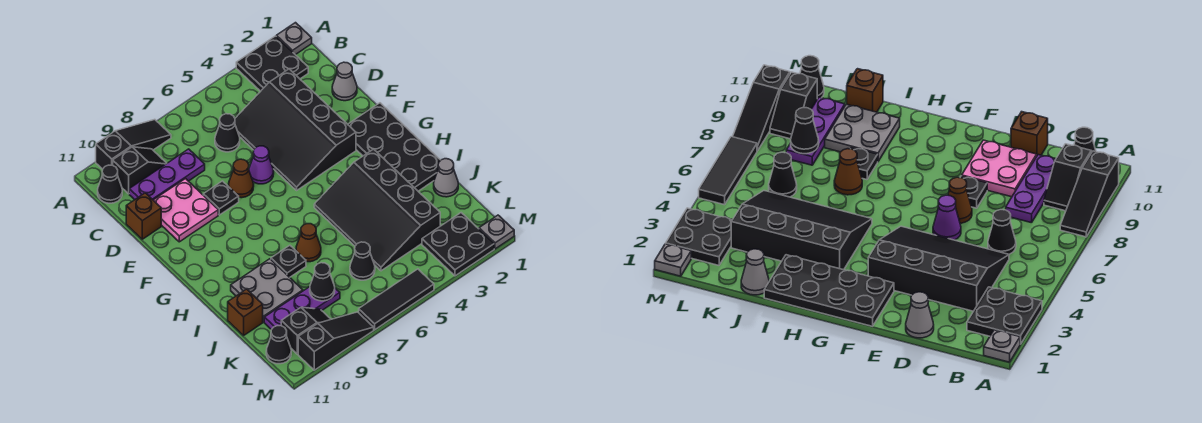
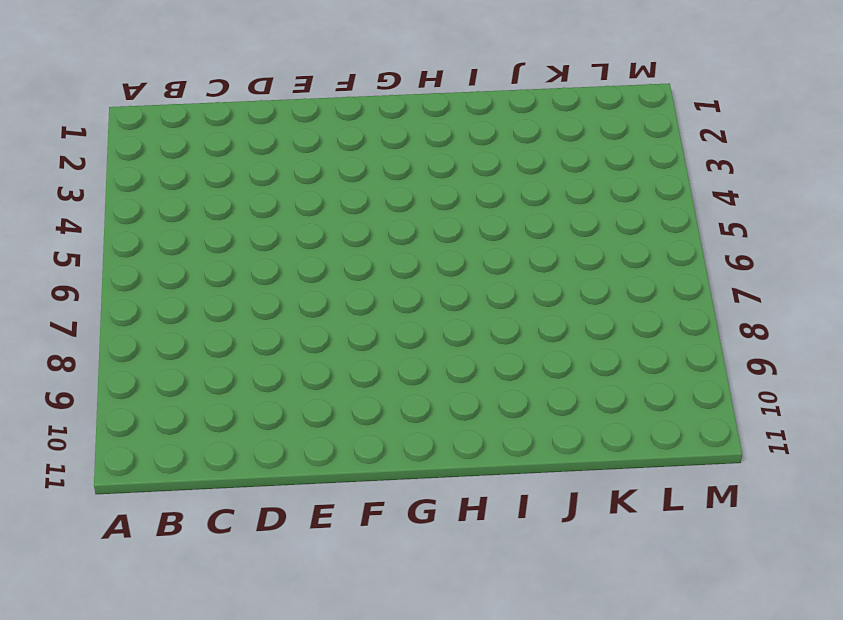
none -> grey 1x1 plate [276,23,312,55]
none -> black 2x2 plate [236,36,308,91]
none -> black 1x3 slope [96,120,171,169]
none -> black 1x2 slope [113,147,167,194]

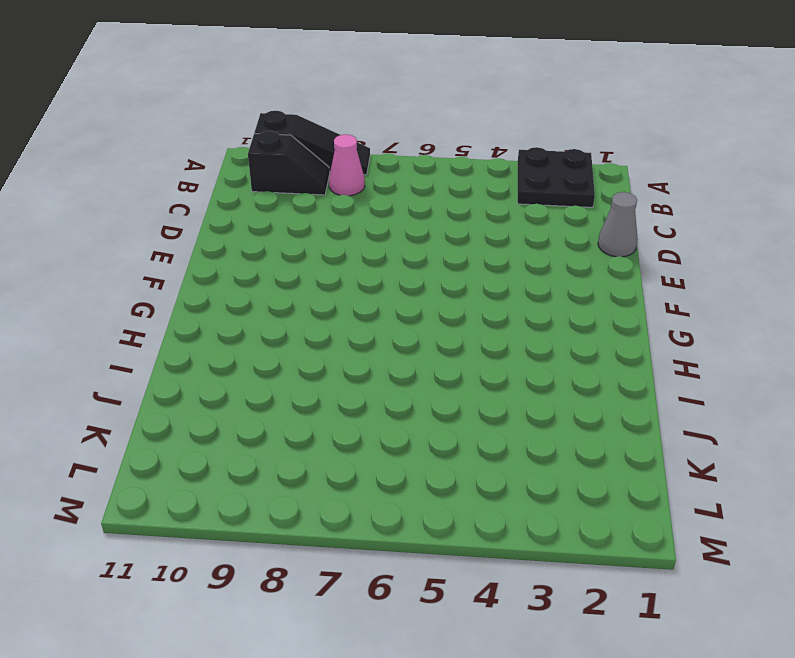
pink 1x1 cone [329,134,365,196] -> none
none -> grey 1x1 plate [276,23,312,55]
none -> black 1x1 cone [98,165,122,203]
none -> black 3x4 slope [235,69,356,190]
none -> black 1x1 cone [215,114,240,152]

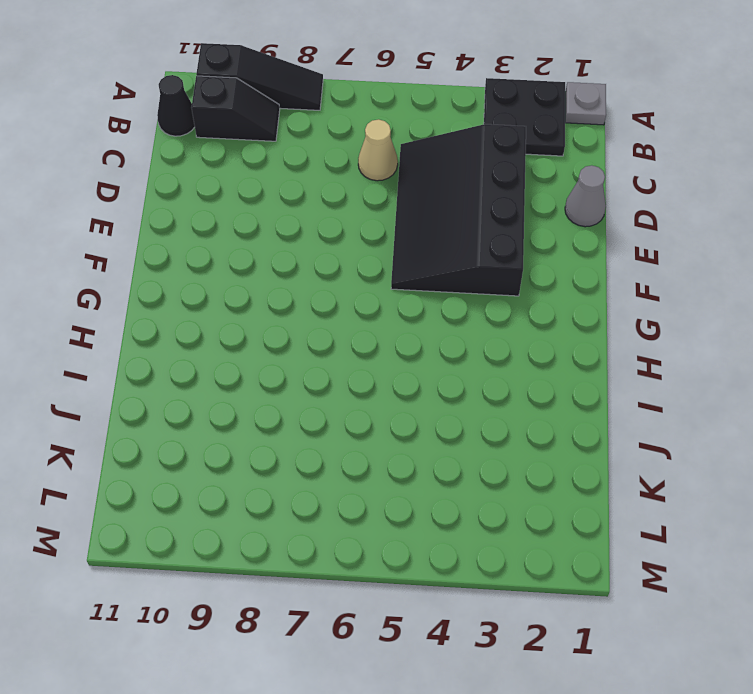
tan 1x1 cone [358,119,398,181] -> black 1x1 cone [215,114,240,152]
none -> purple 1x3 plate [129,149,205,200]
none -> pink 2x2 plate [154,179,218,242]
none -> brown 1x1 brick [126,193,161,239]
none -> purple 1x1 cone [249,146,274,184]

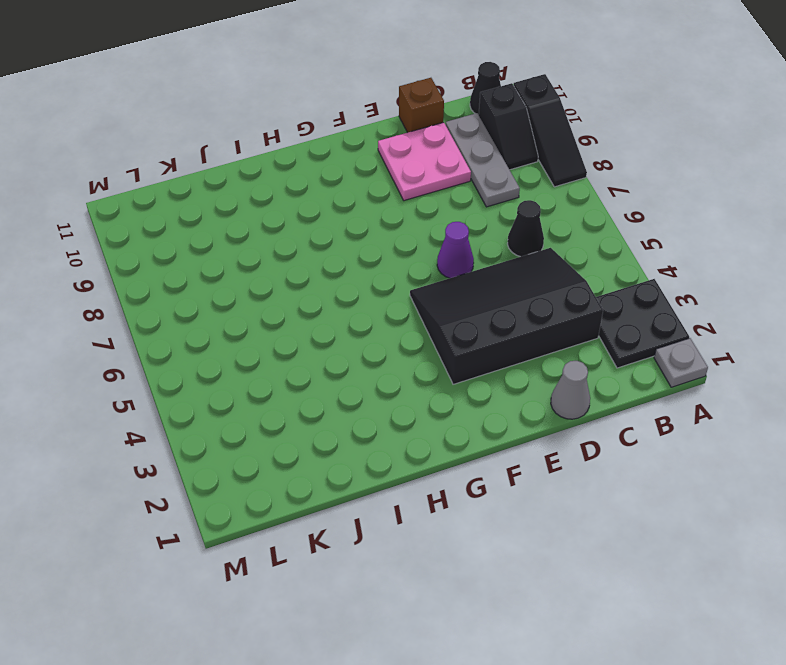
grey 1x3 plate [446,113,520,207] -> purple 1x3 plate [129,149,205,200]
none -> brown 1x1 cone [229,159,254,198]
none -> black 1x1 plate [203,181,239,215]
none -> black 2x4 plate [348,103,441,191]
none -> black 3x4 slope [314,149,440,271]

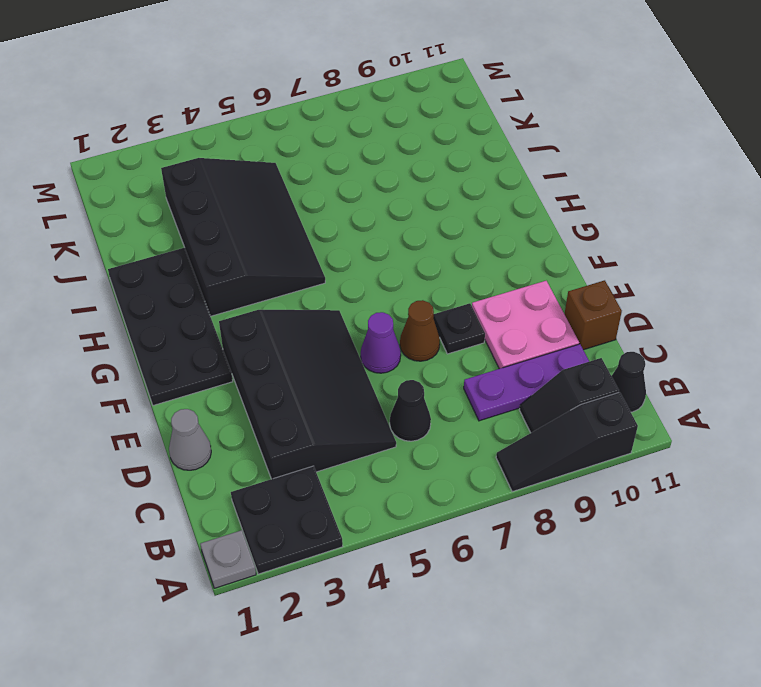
none -> brown 1x1 cone [296,224,321,262]
none -> black 1x1 plate [271,245,306,277]
none -> grey 2x2 plate [231,259,303,322]
none -> grey 1x1 cone [434,159,458,197]

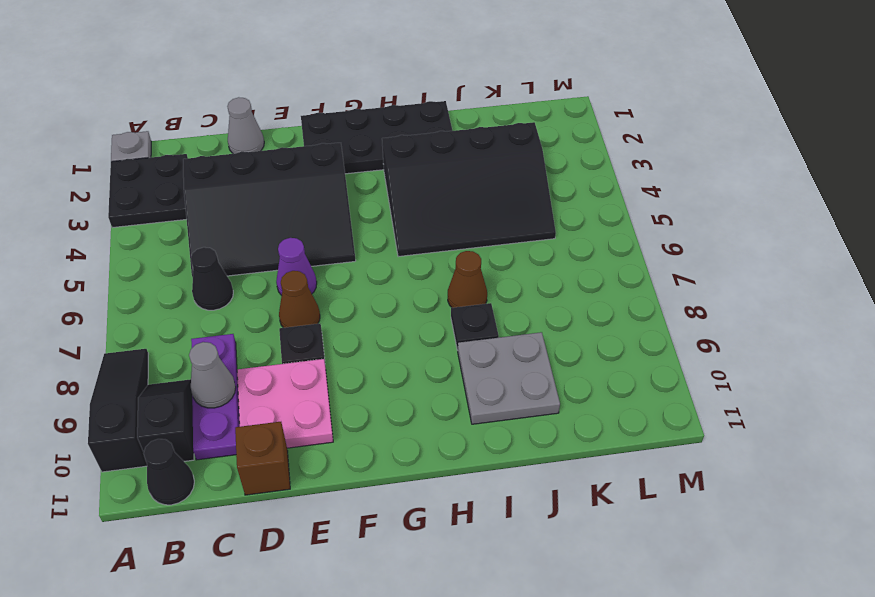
grey 1x1 cone [189,342,236,408] -> grey 1x1 cone moved to [434,159,458,197]
none -> brown 1x1 brick [228,289,263,335]
none -> black 1x1 cone [350,242,375,280]
none -> purple 1x3 plate [264,287,340,330]
none -> black 2x2 plate [422,213,494,276]

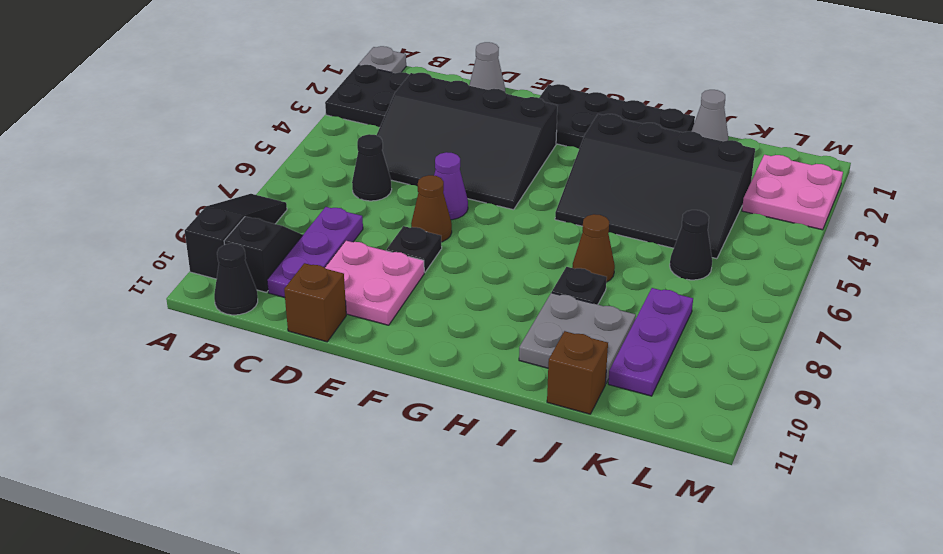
pink 2x2 plate [742,155,843,230] -> black 2x2 plate [422,213,494,276]
none -> black 1x2 slope [281,307,331,354]
none -> black 1x1 cone [266,326,291,364]
none -> grey 1x1 plate [479,215,514,249]
none -> black 1x3 tile [359,269,434,330]

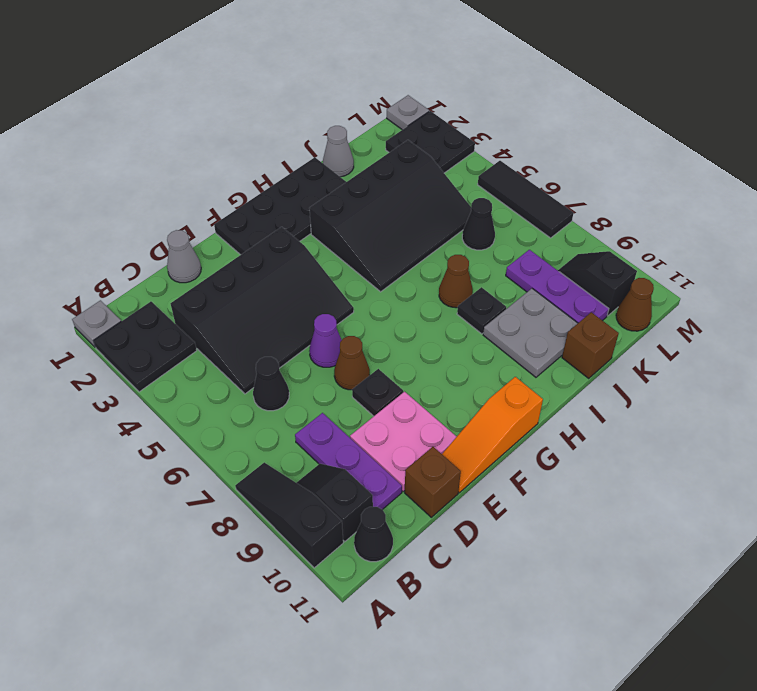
orange 1x3 slope [442,377,543,493] -> none
brown 1x1 cone [616,278,654,331] -> black 1x1 cone [266,326,291,364]
none -> black 1x3 slope [298,312,374,370]
none -> black 1x1 cone [310,263,335,301]

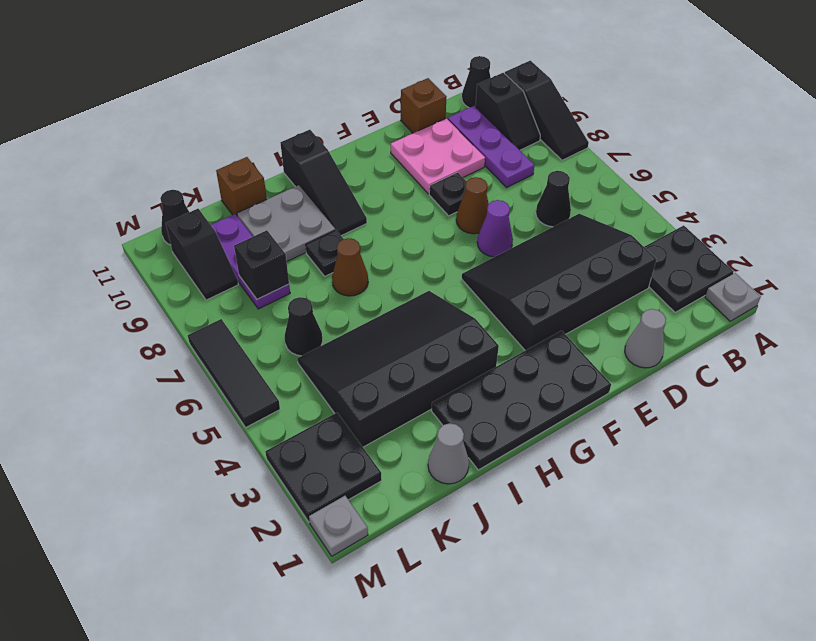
black 1x3 slope [281,130,367,236] -> black 1x3 slope moved to [298,312,374,370]
black 1x1 brick [234,230,289,299] -> black 1x1 cone [310,263,335,301]

